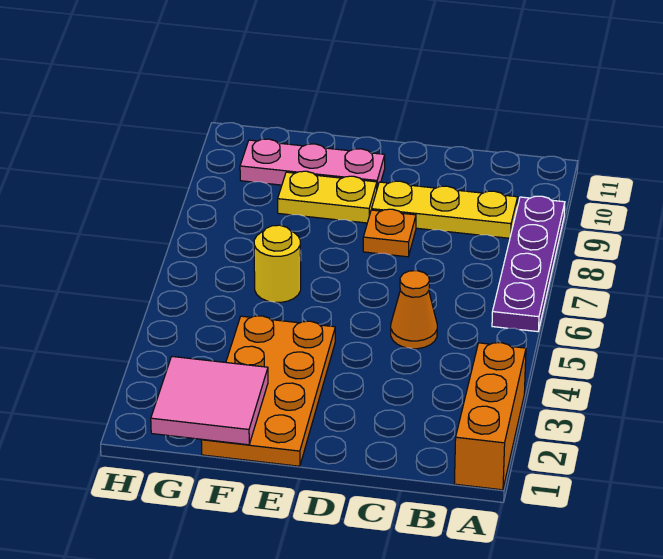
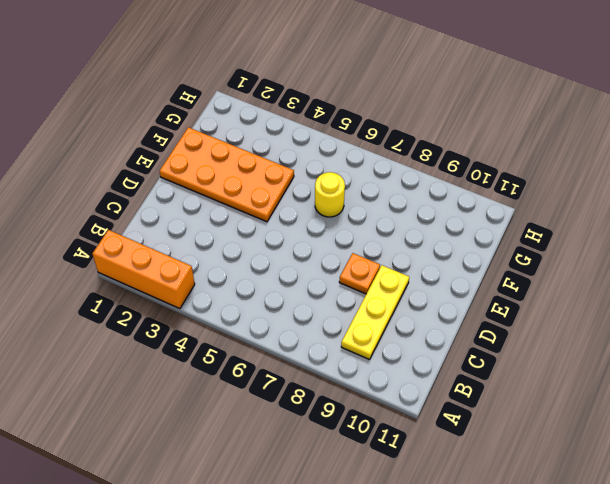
none -> purple 1x4 plate [492,196,565,332]
none -> orange 1x1 cone [391,271,437,349]

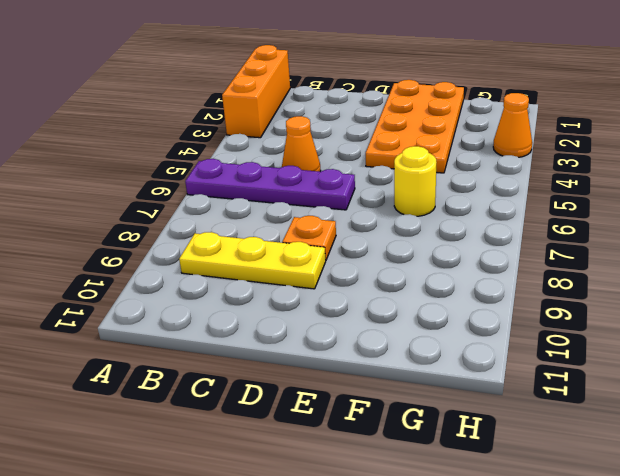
purple 1x4 plate [185,159,355,210] -> purple 1x4 plate turned to [492,196,565,332]
orange 1x1 cone [493,93,532,157] -> none
none -> yellow 1x2 plate [278,171,377,223]
none -> pink 1x3 plate [240,139,385,187]

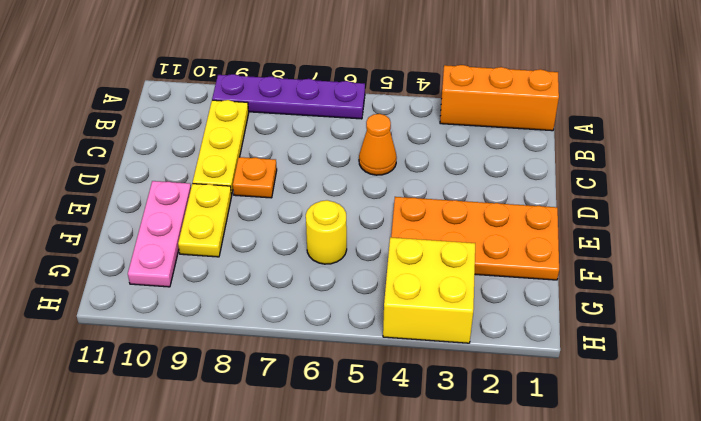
yellow 2x2 brick [383,237,475,343] -> none
none -> pink 2x2 tile [151,357,268,445]

